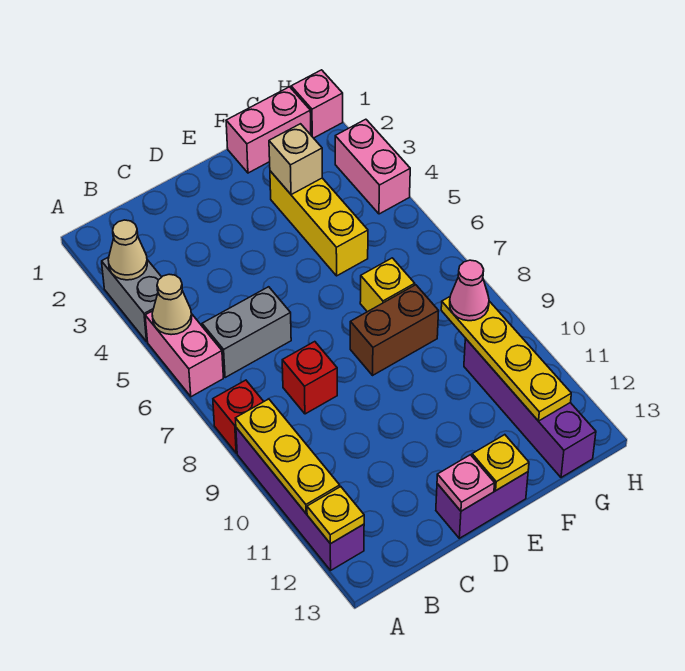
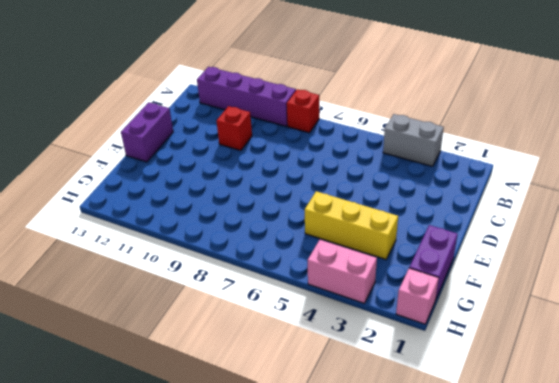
red 1x1 brick [217,106,252,150] -> red 1x1 brick moved to [282,342,337,414]
purple 1x2 brick [409,225,457,300] -> pink 1x2 brick [226,87,311,173]
none -> pink 1x2 brick [145,311,223,397]
none -> grey 1x2 brick [202,287,291,378]
none -> brown 1x2 brick [350,285,439,375]

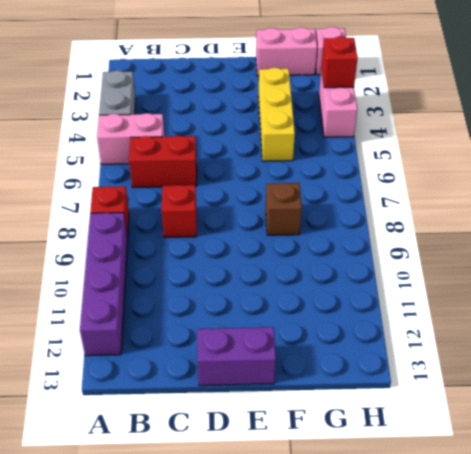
pink 1x2 brick [97,113,164,164] -> pink 1x2 brick turned to [145,311,223,397]
red 1x2 brick [129,136,197,188] -> grey 1x2 brick [202,287,291,378]
brown 1x1 brick [266,183,302,235] -> brown 1x2 brick [350,285,439,375]
red 1x1 brick [321,37,358,88] -> none
none -> yellow 1x1 brick [360,258,415,312]
none -> purple 1x4 brick [464,339,596,478]
none -> tan 1x1 cone [108,220,147,280]

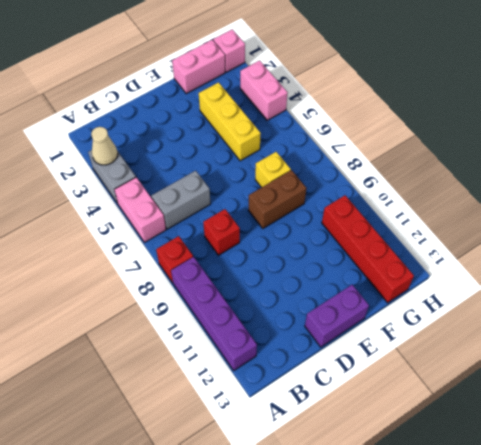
red 1x4 brick [322,195,414,303] -> purple 1x4 brick [464,339,596,478]
none -> tan 1x1 cone [152,274,192,335]
none -> yellow 1x3 plate [236,399,340,513]
none -> yellow 1x1 plate [307,487,364,544]

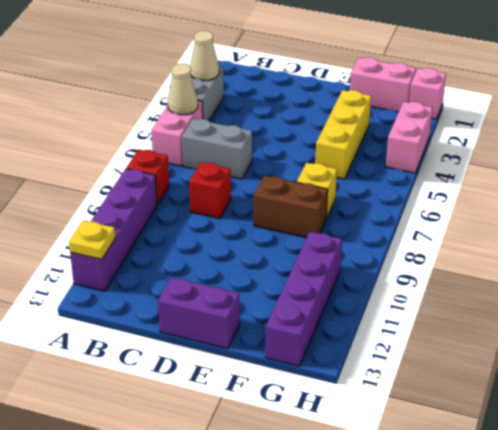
none -> yellow 1x3 plate [236,399,340,513]
none -> pink 1x1 plate [437,455,495,511]
none -> yellow 1x1 plate [472,435,529,490]

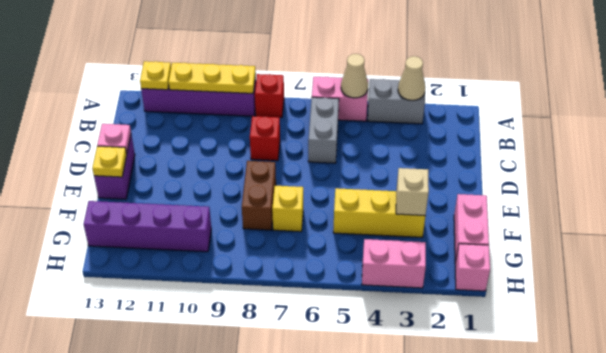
none -> yellow 1x4 plate [441,297,571,421]
none -> pink 1x1 cone [450,260,489,321]

